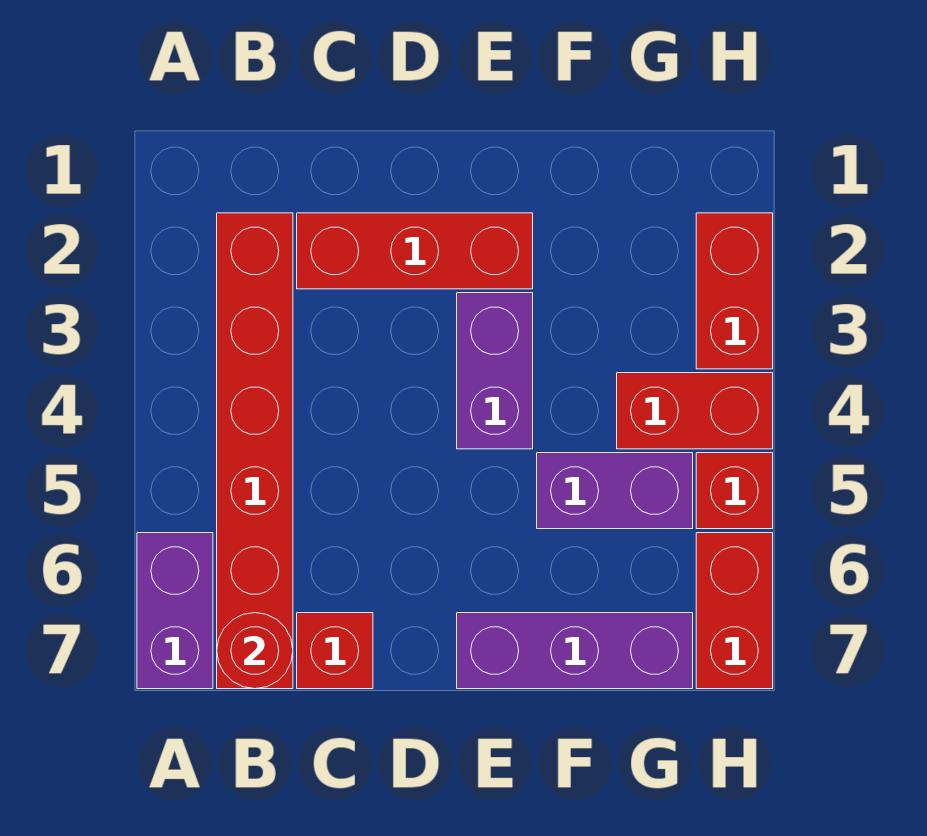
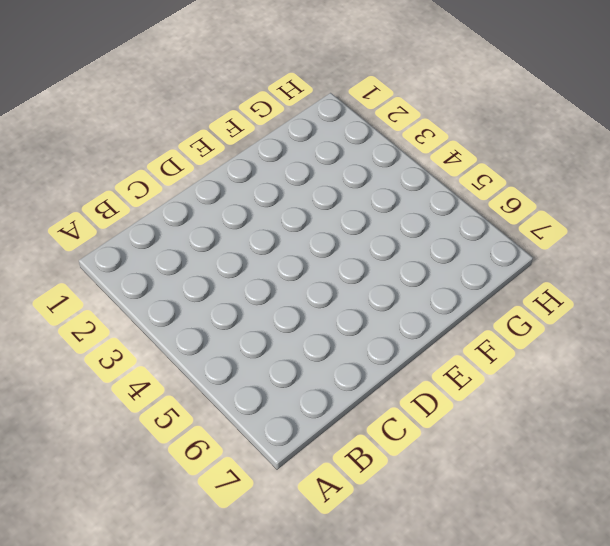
none -> purple 1x2 brick [137,533,213,689]
none -> red 1x6 brick [217,213,293,689]
none -> red 1x3 brick [297,213,533,289]

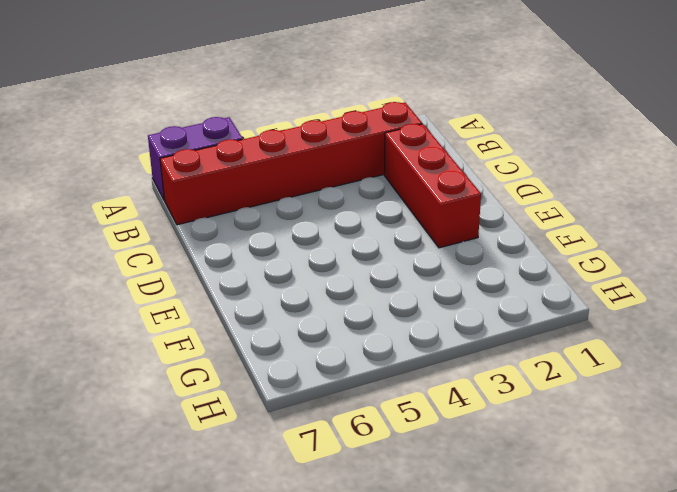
none -> red 1x1 brick [297,613,373,689]
none -> purple 1x2 brick [457,293,533,449]
none -> purple 1x3 brick [457,613,693,689]

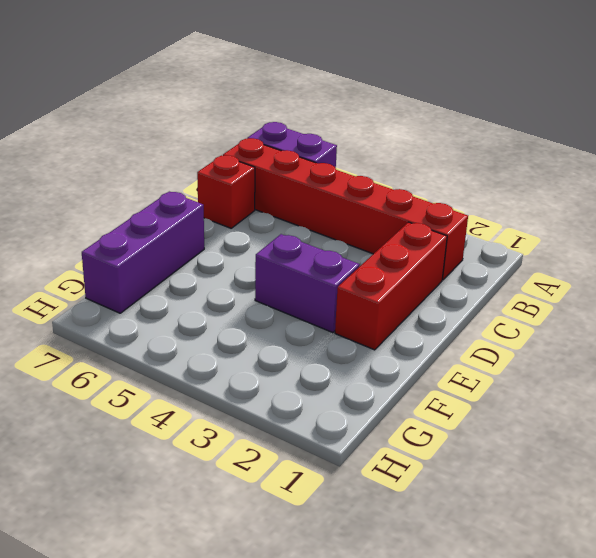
none -> purple 1x2 brick [537,453,693,529]
none -> red 1x2 brick [617,373,773,449]
none -> red 1x2 brick [696,213,773,369]

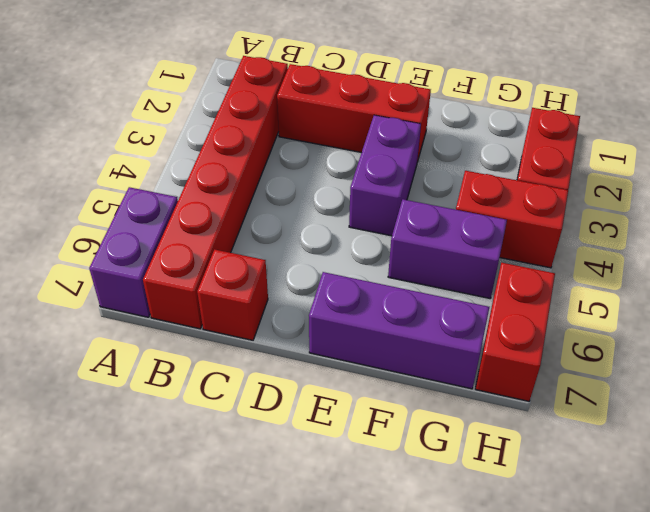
none -> red 1x1 brick [696,453,773,529]
none -> red 1x1 round brick [217,613,293,689]

